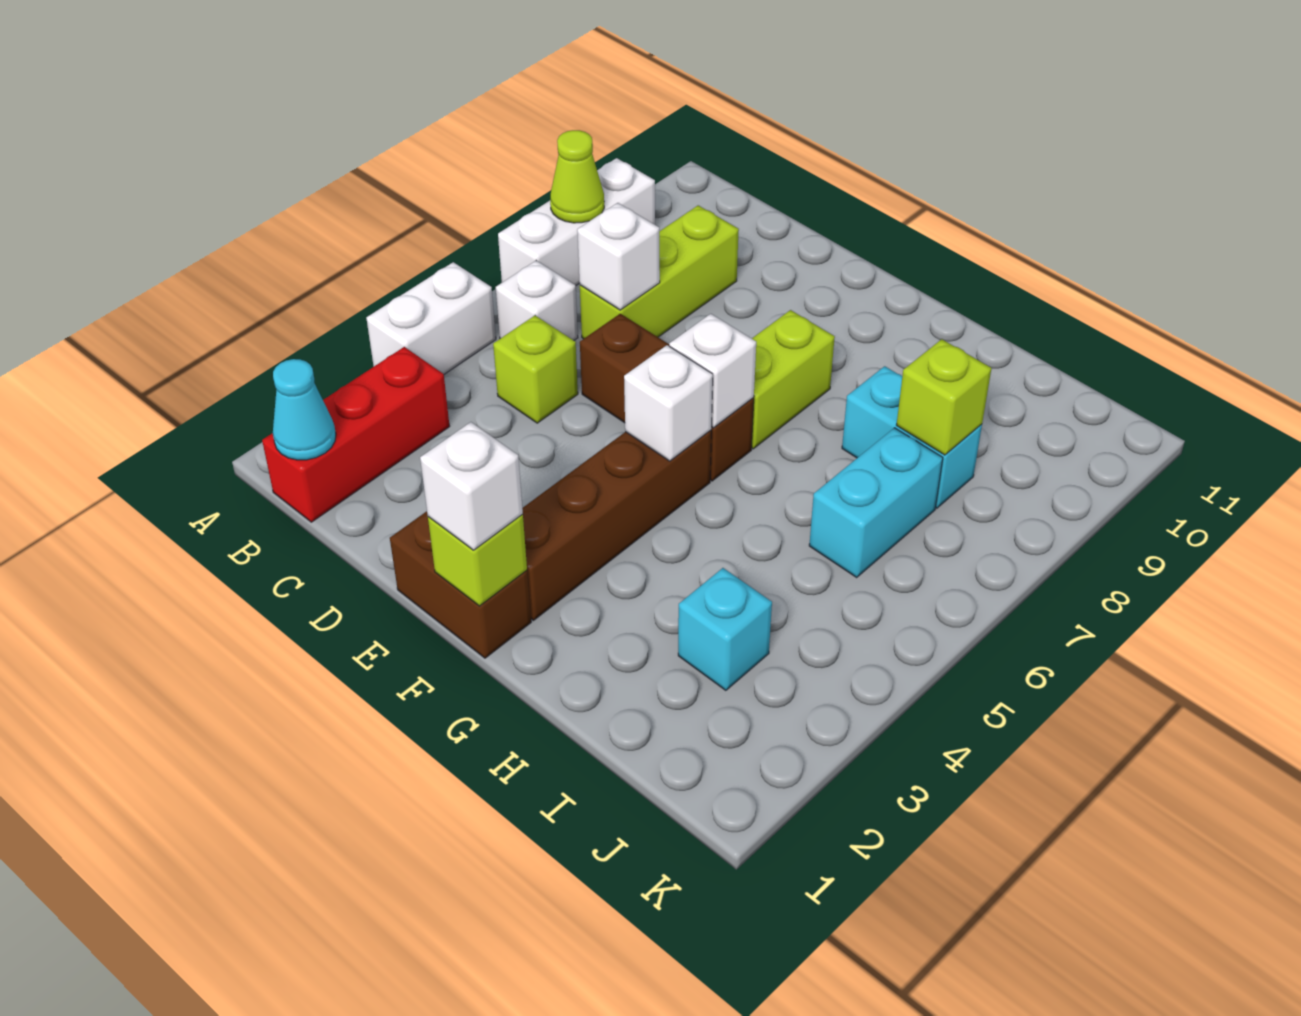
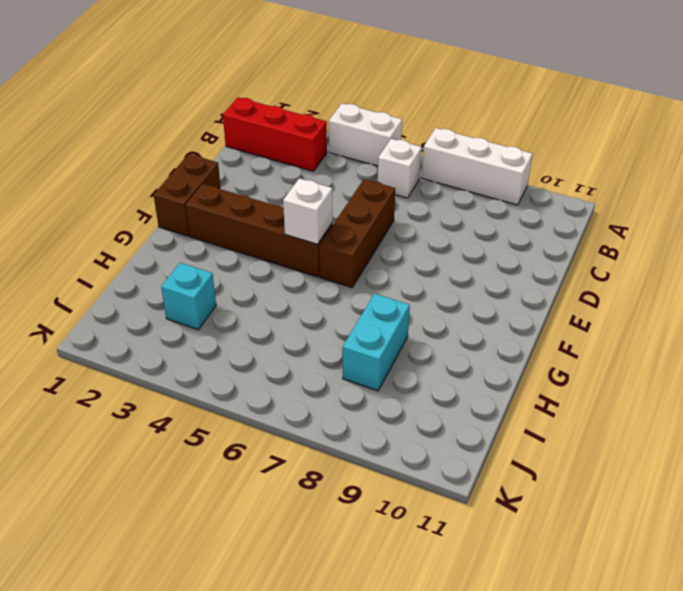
none -> lime 1x1 brick [493,316,578,423]
none -> lime 1x3 brick [580,205,739,339]
none -> lime 1x2 brick [751,310,835,449]

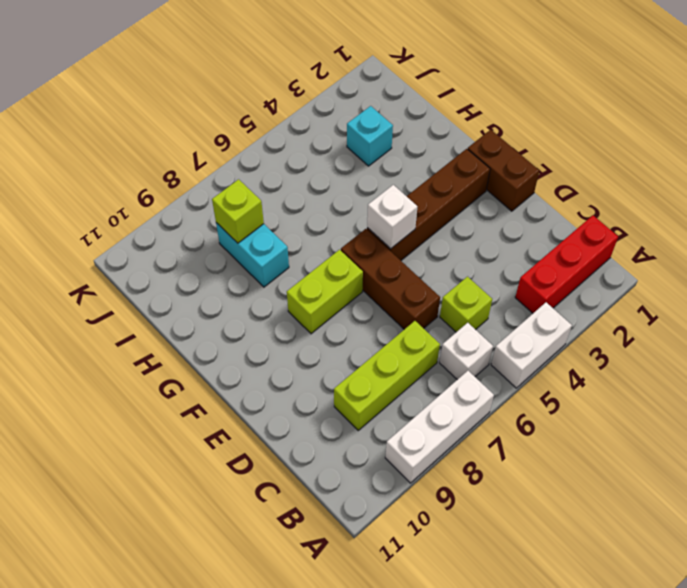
none -> cyan 1x2 brick [809,428,943,577]
none -> lime 1x1 cone [550,130,604,223]
none -> cyan 1x1 cone [273,359,336,460]

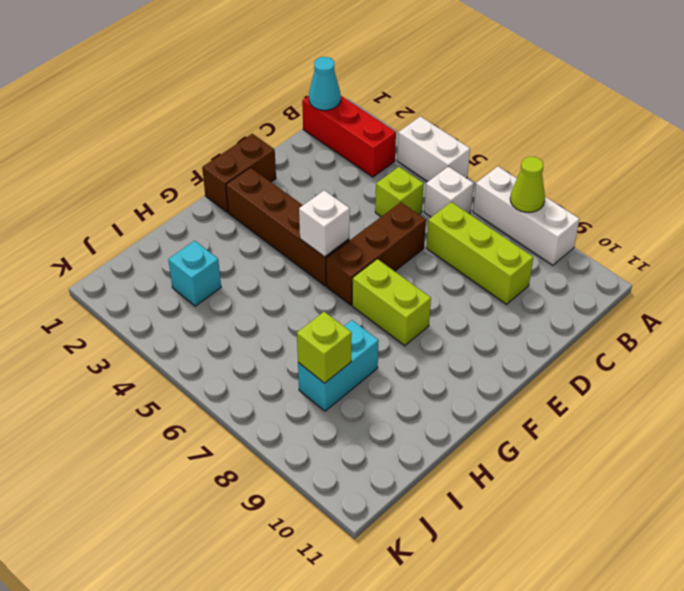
none -> cyan 1x2 brick [809,428,943,577]
none -> white 1x1 brick [577,203,660,310]
none -> lime 1x1 brick [428,514,527,606]

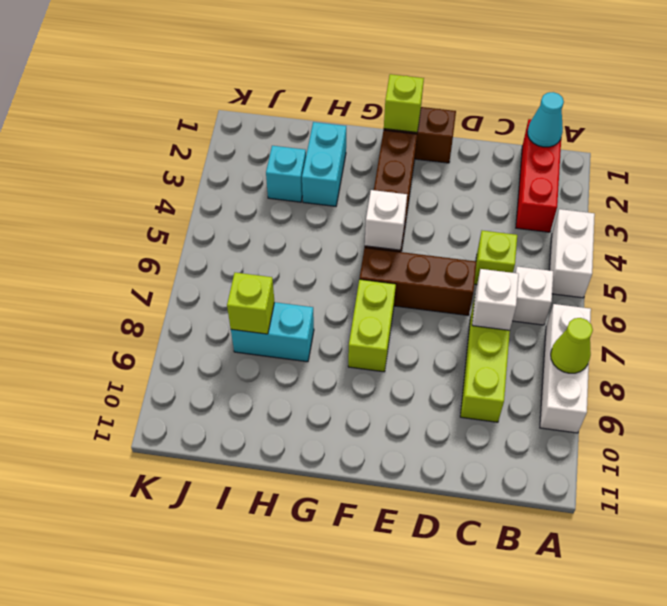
cyan 1x2 brick [302,122,346,206] -> cyan 1x2 brick moved to [809,428,943,577]
none -> white 1x1 brick [669,314,756,428]
none -> white 1x1 brick [420,422,523,550]

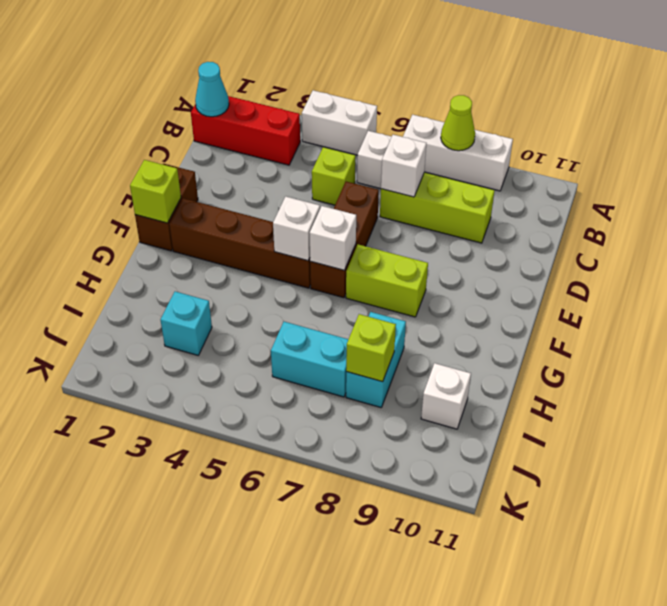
white 1x1 brick [421,363,471,429] -> white 1x1 brick moved to [420,422,523,550]

